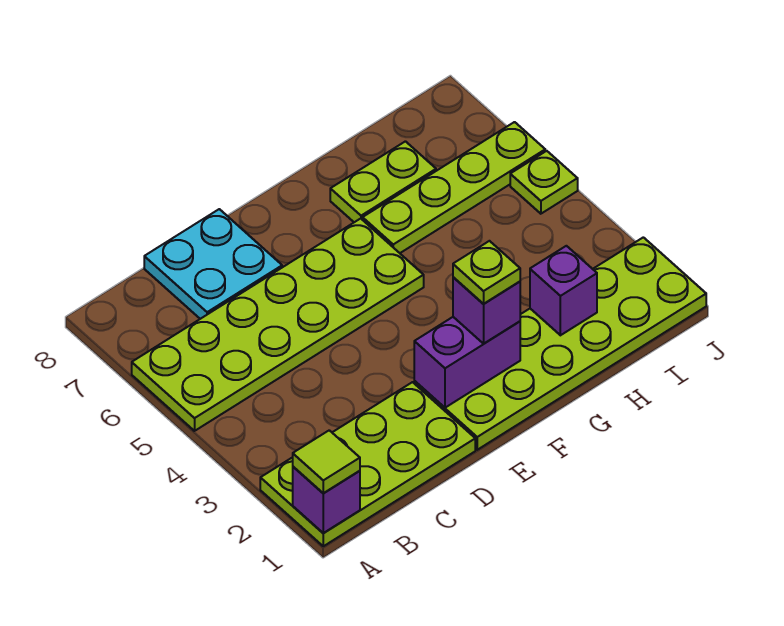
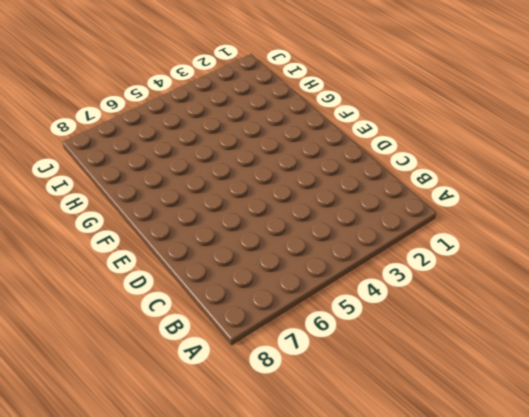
none -> lime 2x4 plate [260,382,475,546]
none -> lime 2x6 plate [132,219,424,431]
none -> cyan 2x2 plate [144,209,282,319]

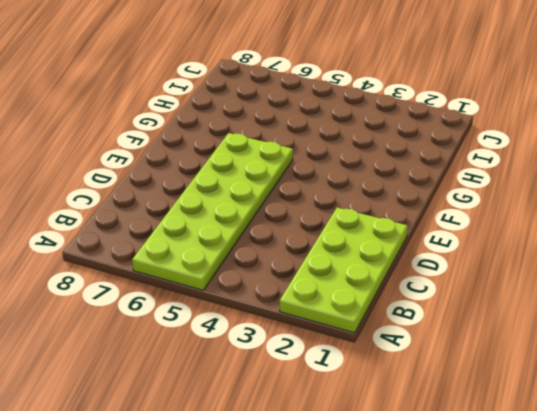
none -> cyan 2x2 plate [144,209,282,319]
none -> lime 2x6 plate [414,237,706,450]
none -> lime 1x4 plate [363,122,545,253]

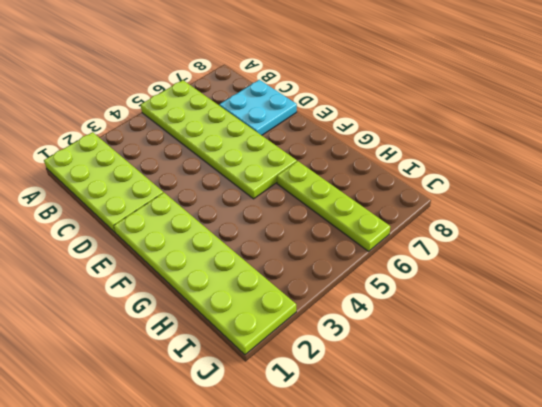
none -> lime 1x2 plate [330,141,436,222]
none -> lime 1x1 plate [510,151,578,214]
none -> purple 1x1 brick [293,467,360,533]

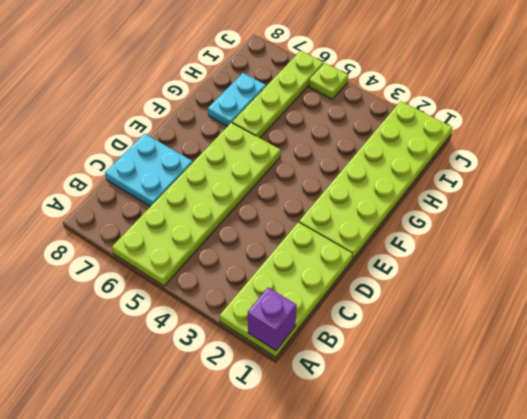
cyan 1x2 plate [208,73,266,126] -> lime 1x2 plate [330,141,436,222]
none -> purple 1x2 brick [414,317,520,408]
none -> purple 1x1 brick [530,246,597,335]
none -> lime 1x1 tile [293,430,360,493]

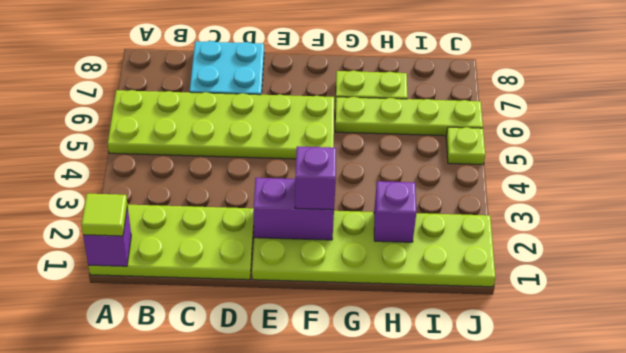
none -> lime 1x1 plate [453,241,520,304]

